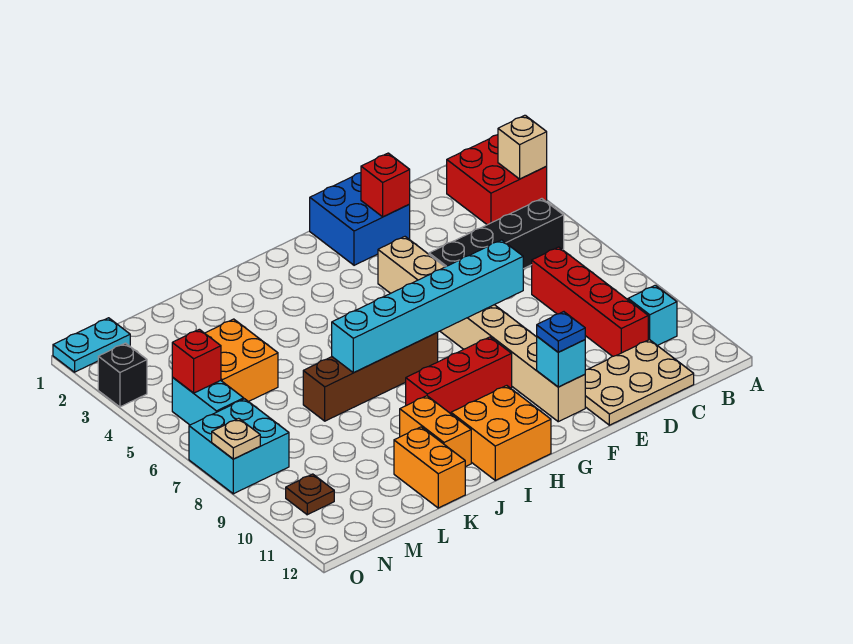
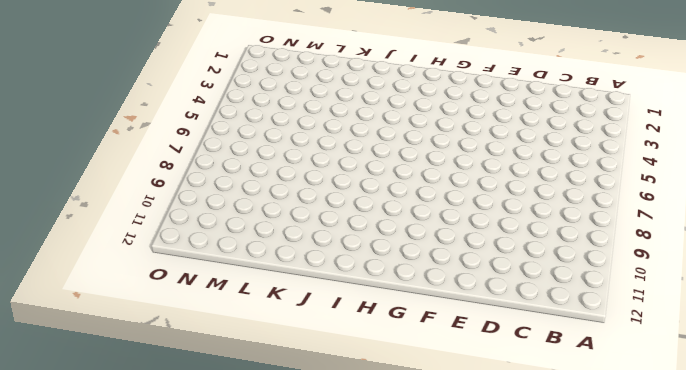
none -> red 2x2 brick [447,135,547,225]
none -> black 1x4 brick [429,199,564,269]
none -> cyan 1x1 brick [628,285,677,346]

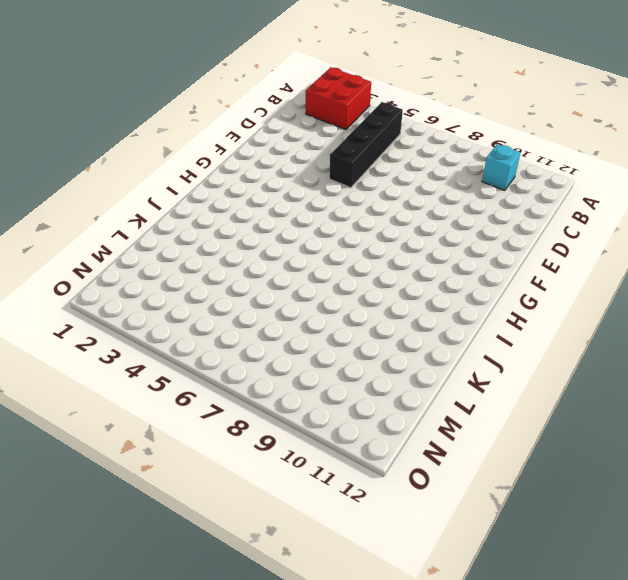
none -> red 1x4 brick [532,247,648,356]
none -> tan 2x3 plate [585,340,694,425]
none -> blue 2x2 brick [310,173,410,265]

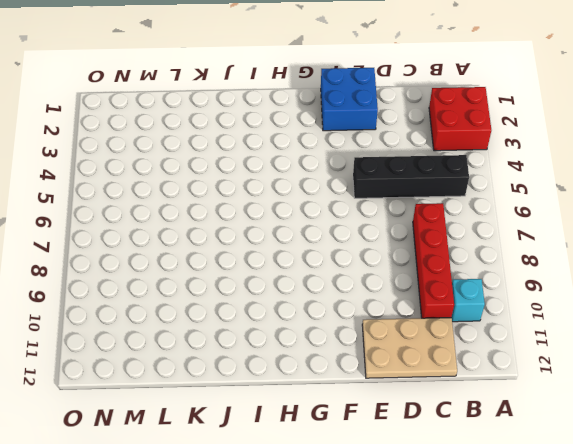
none -> tan 1x8 brick [378,237,585,422]
none -> red 1x3 brick [406,337,512,414]
none -> brown 1x4 brick [303,333,438,421]

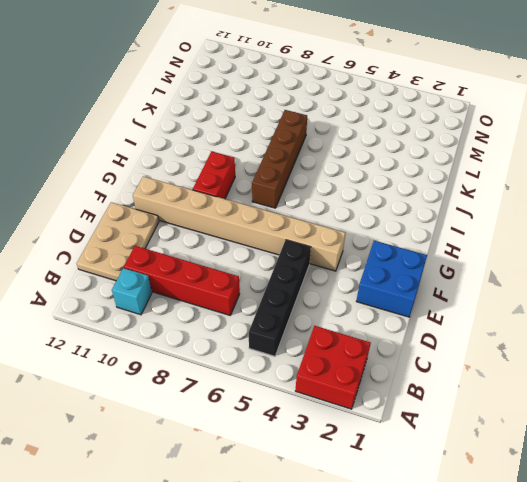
red 1x2 brick [193,151,235,199] -> red 1x3 brick [406,337,512,414]
none -> orange 2x2 brick [451,386,551,480]
none -> orange 1x2 brick [400,396,471,467]
none -> orange 1x2 brick [394,427,465,508]

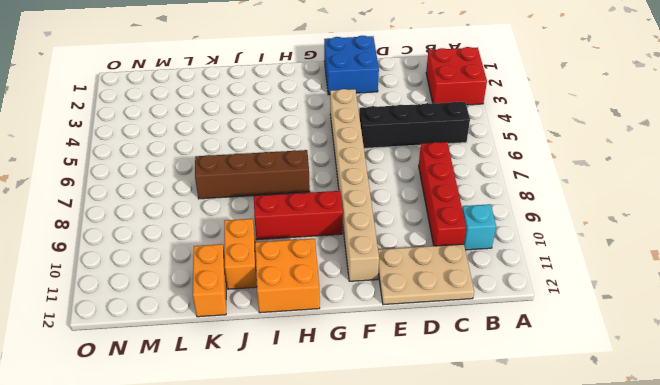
none -> orange 2x2 brick [205,319,278,402]
none -> cyan 1x2 plate [53,318,130,372]
none -> cyan 1x2 brick [172,377,244,425]

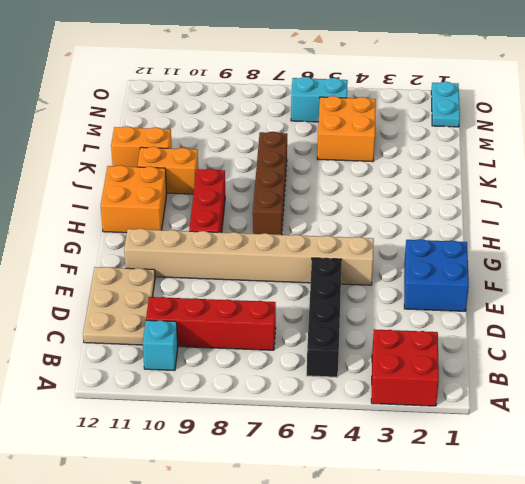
none -> cyan 2x2 brick [189,399,289,494]
none -> brown 1x1 plate [286,474,334,515]
none -> black 1x1 brick [98,343,147,407]

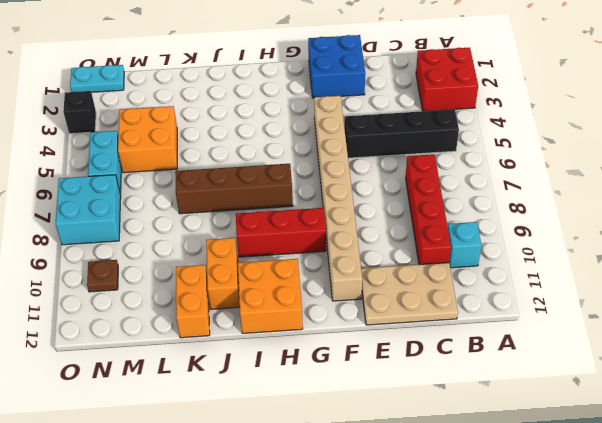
none -> tan 1x1 brick [498,115,547,179]
none -> red 1x1 brick [361,153,410,217]
none -> cyan 1x6 brick [332,240,523,373]

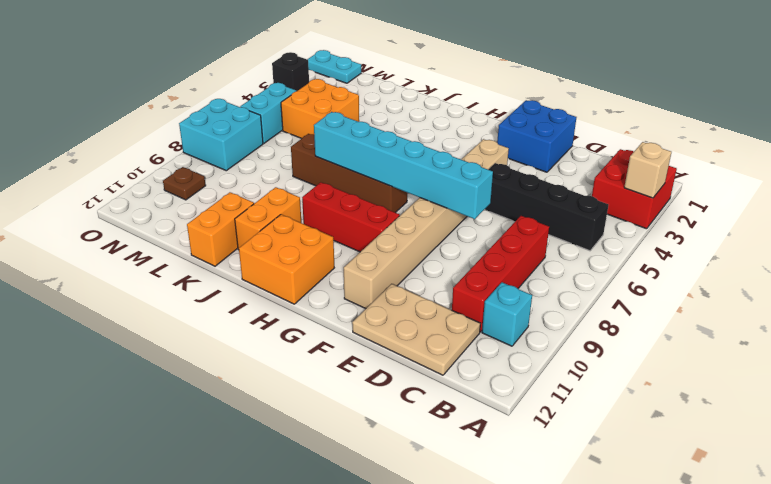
none -> red 1x1 brick [361,153,410,217]
none -> cyan 1x1 brick [537,337,585,387]
none -> red 1x1 brick [172,329,221,393]

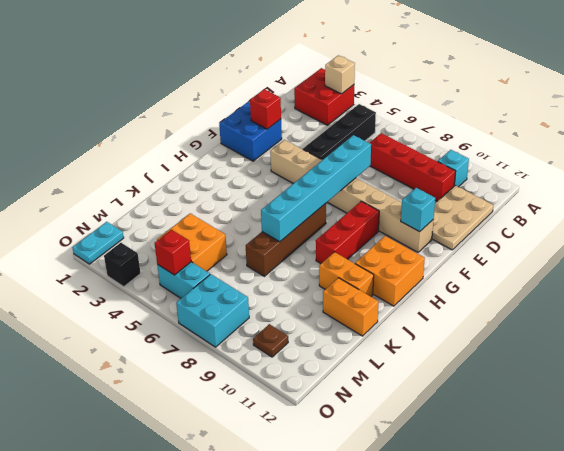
none -> tan 1x1 plate [212,418,260,459]
none -> blue 1x1 plate [537,312,585,352]

